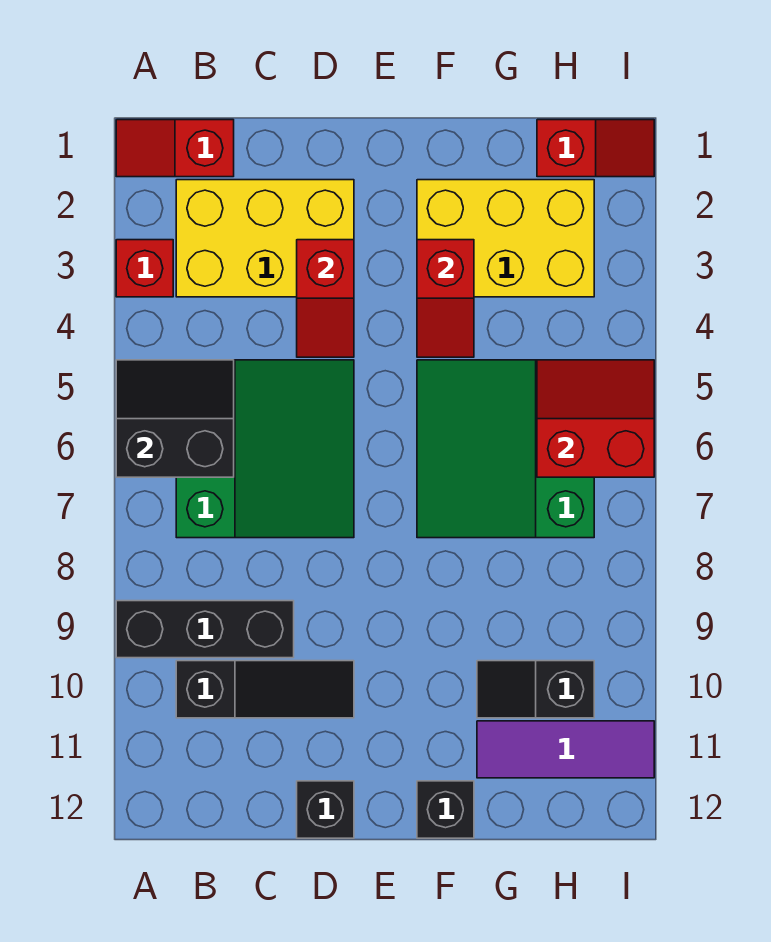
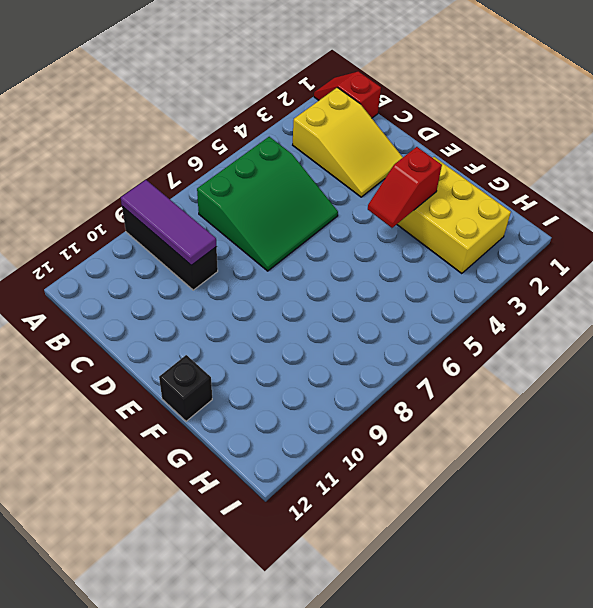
purple 1x3 tile [121,180,216,265] -> purple 1x3 tile moved to [477,721,654,778]
yellow 2x3 slope [293,87,403,197] -> yellow 2x3 brick [176,180,354,297]
none -> red 1x1 brick [116,240,173,297]
none -> black 1x3 slope [176,661,354,718]
none -> black 1x1 brick [297,781,354,838]

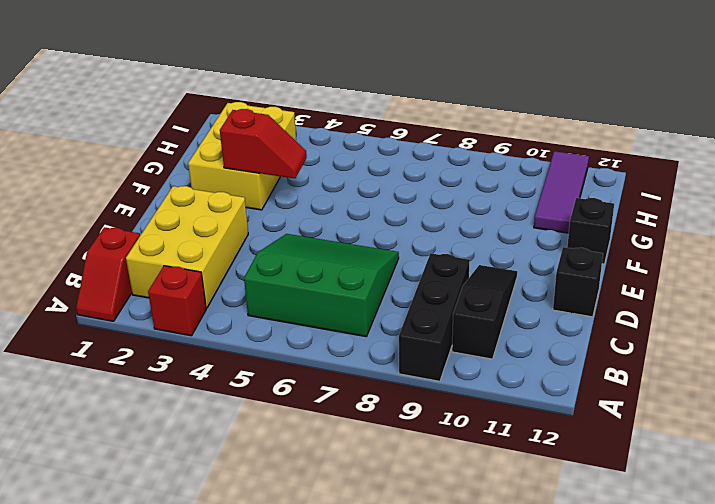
none -> green 3x3 slope [417,360,594,538]
none -> black 1x2 slope [477,661,594,718]
none -> red 1x2 slope [537,120,654,177]

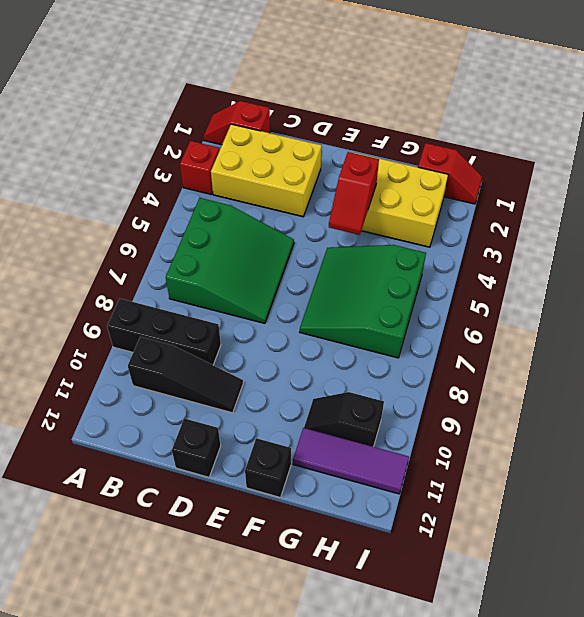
none -> black 2x2 slope [116,360,234,477]
none -> red 1x2 slope [297,240,354,357]
none -> red 2x2 slope [537,360,654,477]

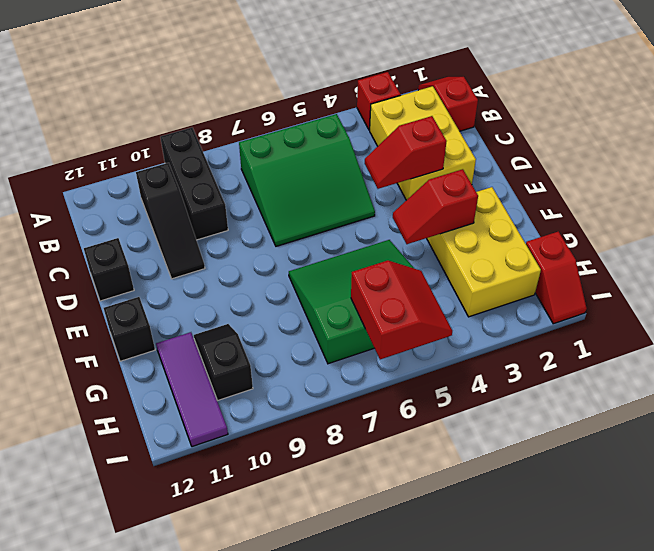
none -> black 2x2 slope [116,360,234,477]

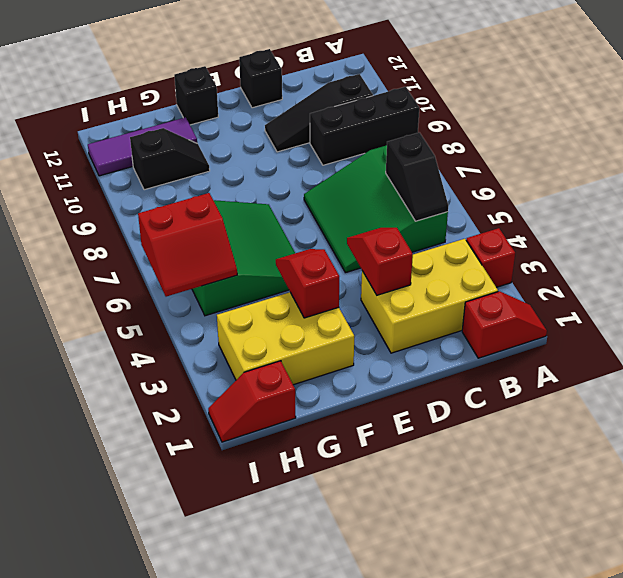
black 1x2 slope [386,132,448,221] -> black 2x2 slope [116,360,234,477]

